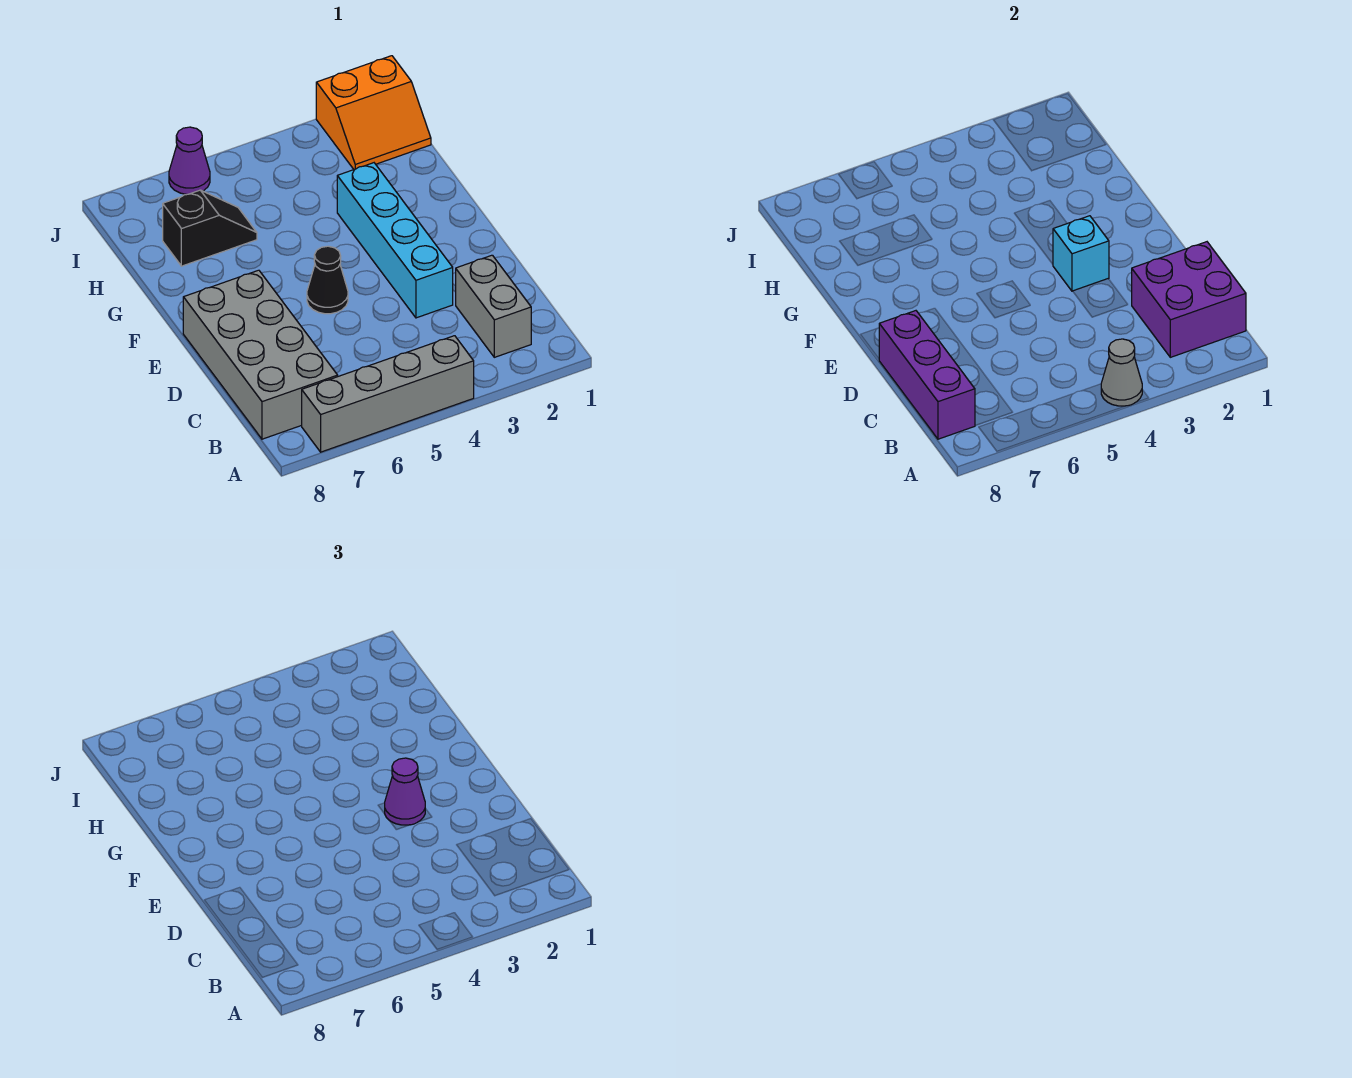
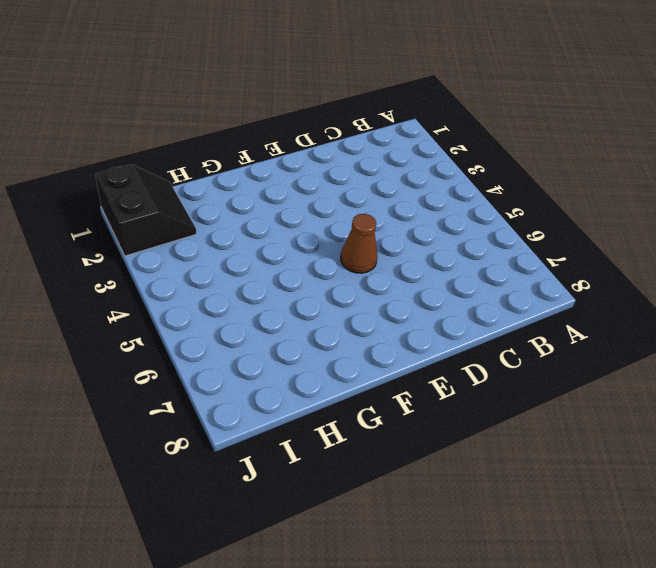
brown 1x1 cone [341,214,377,273] -> black 1x1 cone [307,246,348,314]
black 2x2 slope [95,164,196,256] -> orange 2x2 slope [316,56,431,169]
none -> grey 1x4 brick [302,336,474,452]
none -> grey 1x2 brick [456,255,531,357]
none -> grey 2x4 brick [183,270,338,439]

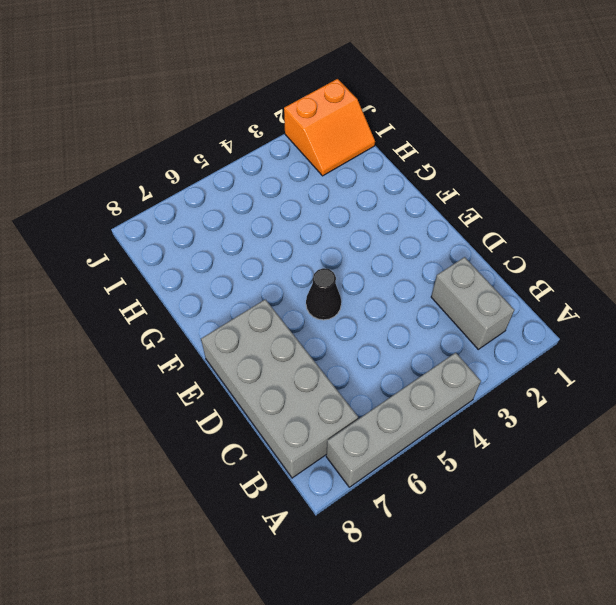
none -> cyan 1x4 brick [337,163,453,318]
none -> black 1x2 slope [163,190,257,266]
none -> purple 1x1 cone [169,127,210,194]

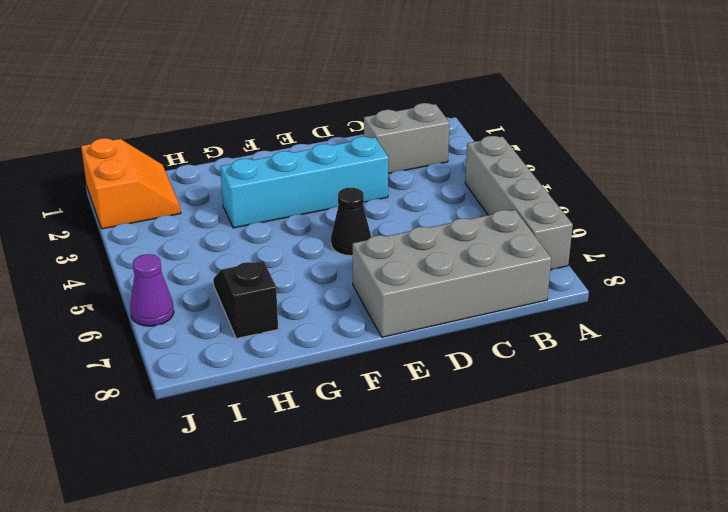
none -> grey 1x1 cone [1101,339,1142,406]
none -> purple 2x2 brick [1132,242,1246,357]
none -> purple 1x3 brick [879,311,975,439]

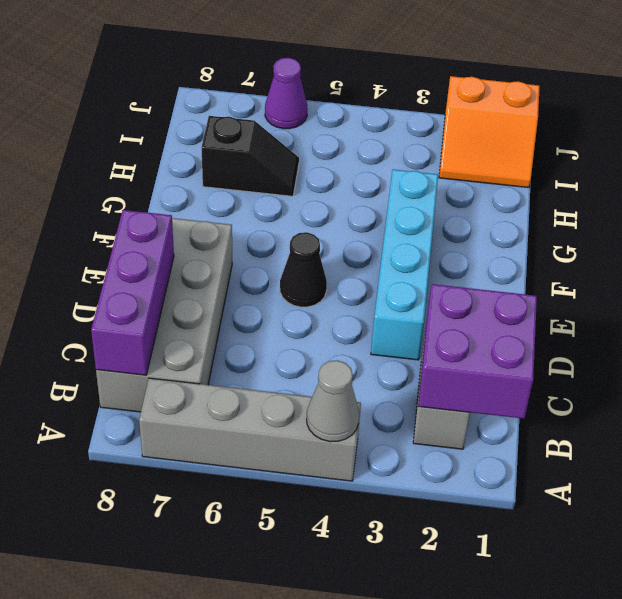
none -> cyan 1x1 brick [1053,216,1109,291]
none -> purple 1x1 cone [385,758,425,825]

